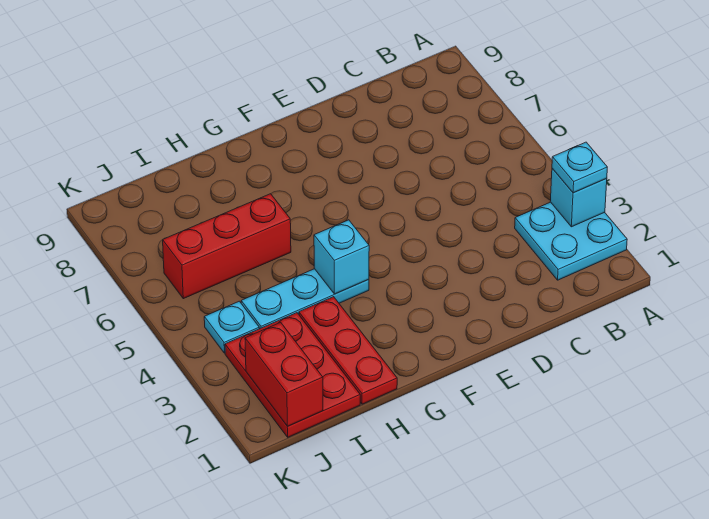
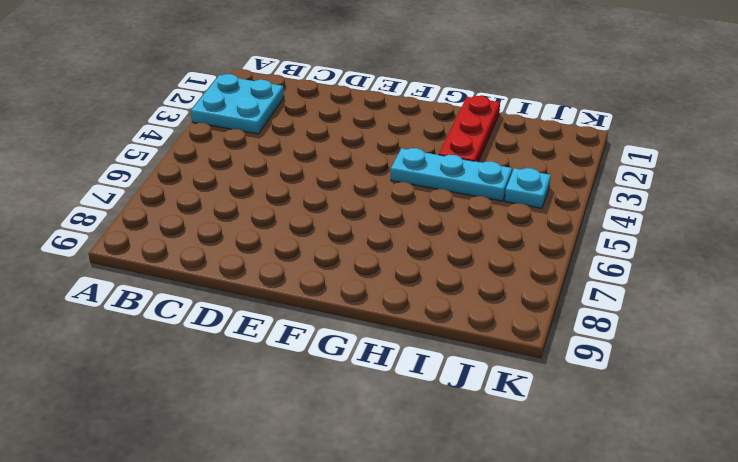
none -> red 1x3 brick [163,194,291,299]
none -> red 2x3 plate [225,313,360,437]

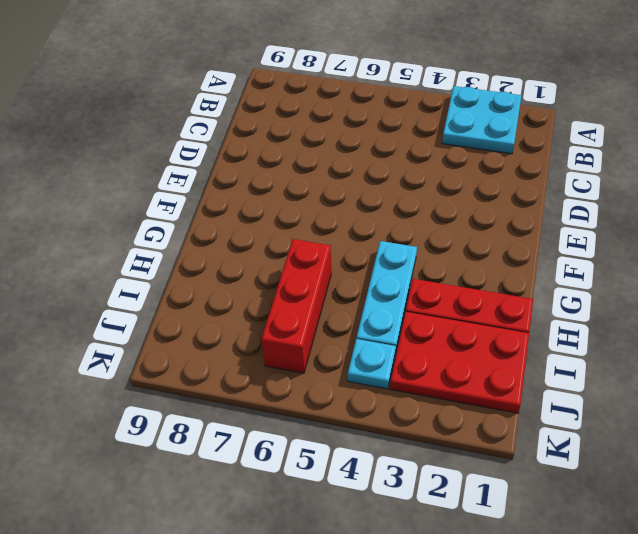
none -> cyan 1x1 brick [550,168,607,227]
none -> cyan 1x1 brick [314,220,369,294]

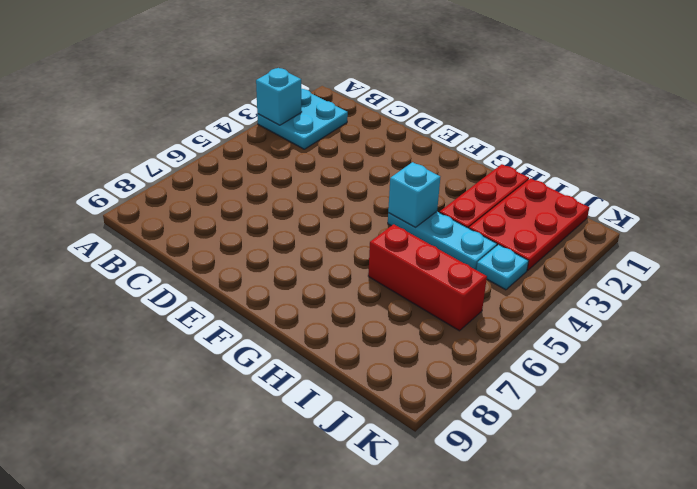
none -> red 1x2 brick [245,322,323,426]
none -> cyan 1x1 plate [552,142,607,193]

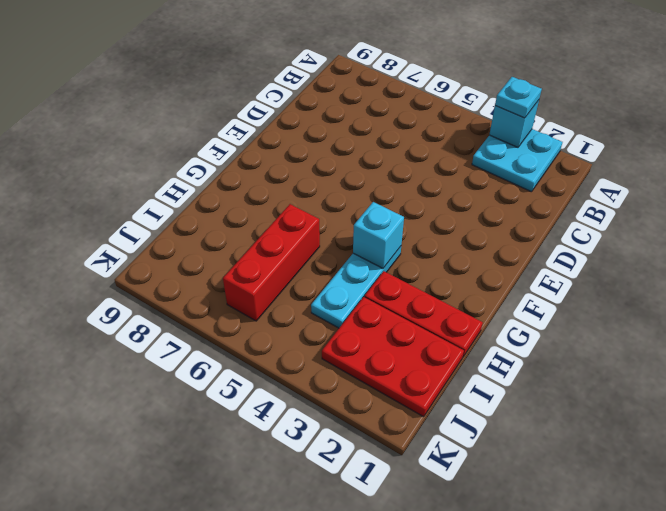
none -> cyan 1x1 plate [204,301,259,353]
none -> red 1x2 brick [245,322,323,426]

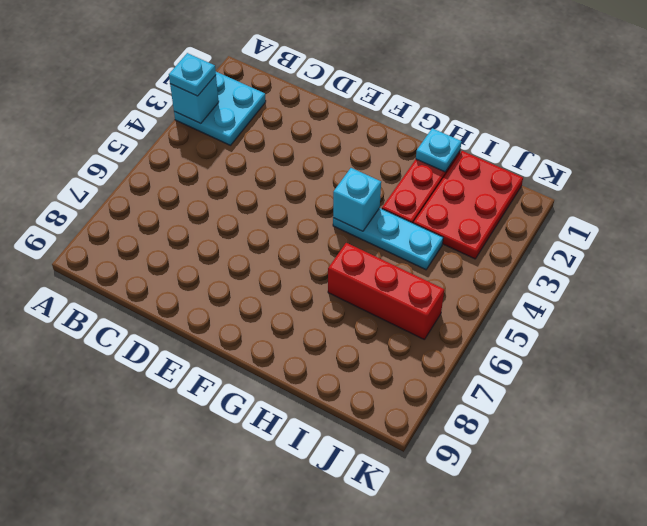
cyan 1x1 plate [416,128,462,172] -> cyan 1x1 plate moved to [204,301,259,353]
none -> red 1x2 brick [245,322,323,426]

